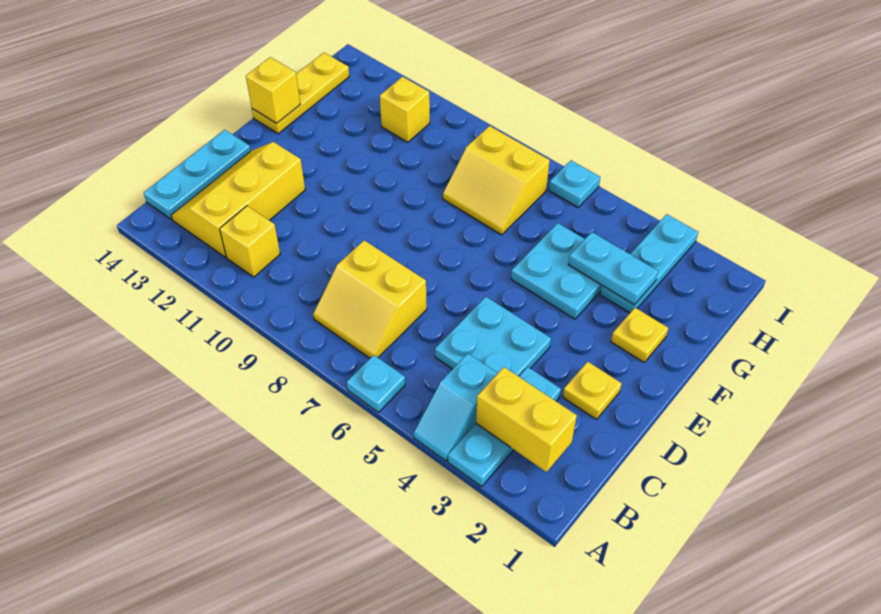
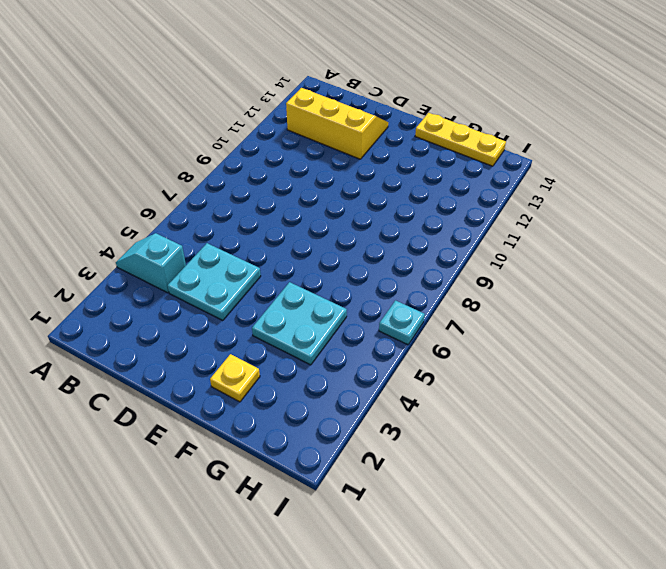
none -> cyan 1x3 plate [448,367,561,486]
none -> cyan 1x1 plate [347,355,405,412]
none -> yellow 2x2 slope [313,240,427,358]

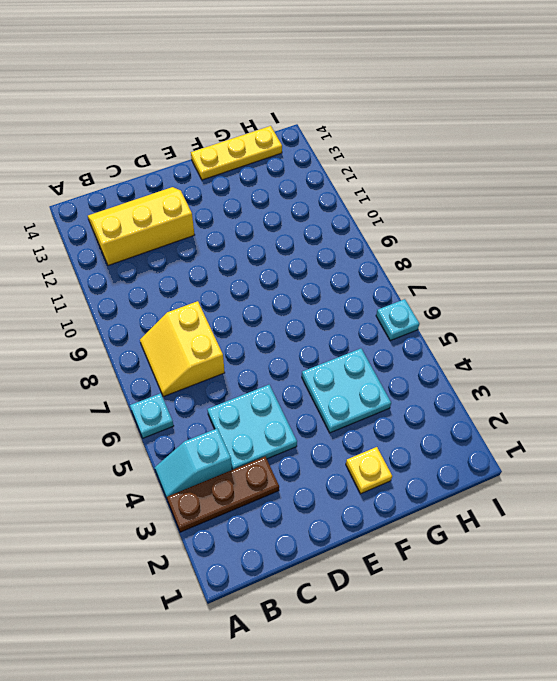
brown 1x3 plate [167,457,279,532] -> cyan 1x3 plate [448,367,561,486]
none -> yellow 1x1 brick [220,206,280,277]
none -> cyan 1x3 plate [144,130,251,220]
none -> yellow 1x1 plate [563,362,622,419]

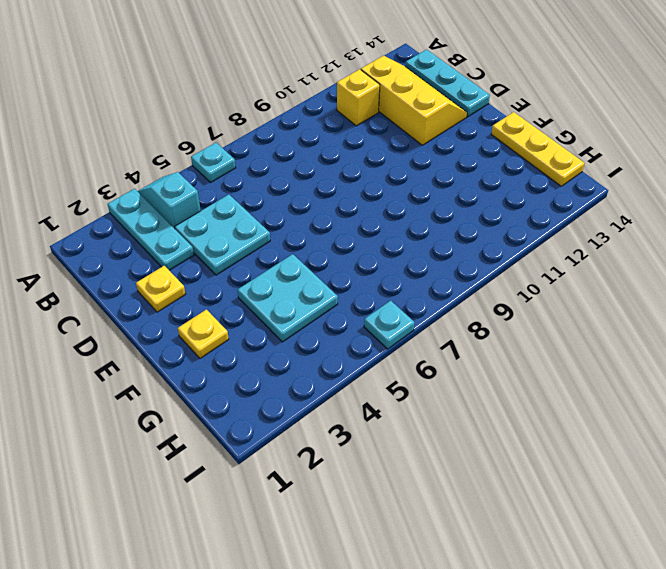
none -> yellow 2x2 slope [313,240,427,358]
none -> cyan 1x3 plate [600,214,698,313]
none -> yellow 2x2 slope [443,126,550,235]

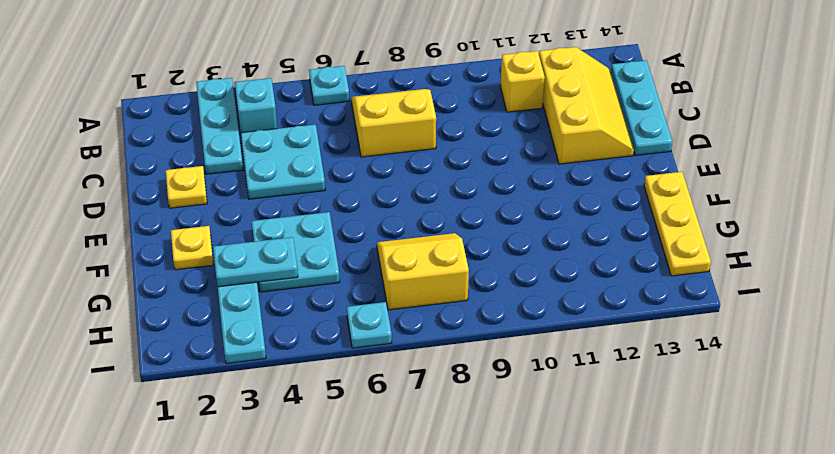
none -> yellow 1x1 brick [380,77,430,142]
none -> yellow 1x2 brick [476,367,577,472]
none -> yellow 1x1 brick [246,57,300,123]

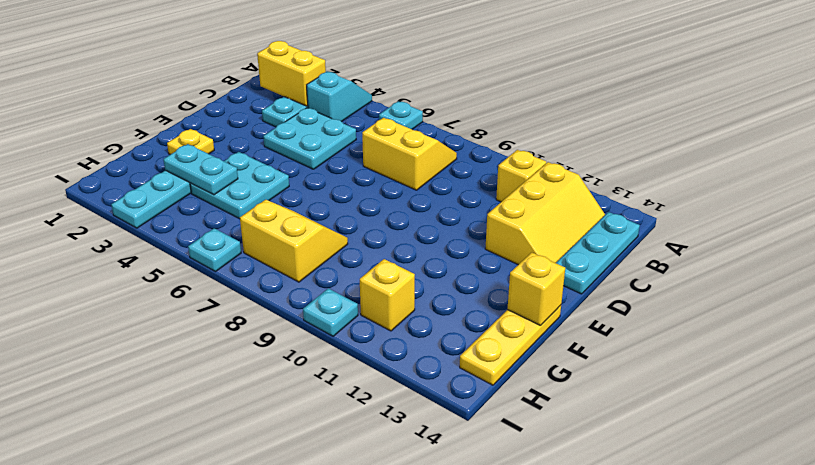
cyan 1x1 plate [303,288,358,336] -> none
none -> yellow 1x1 plate [563,362,622,419]

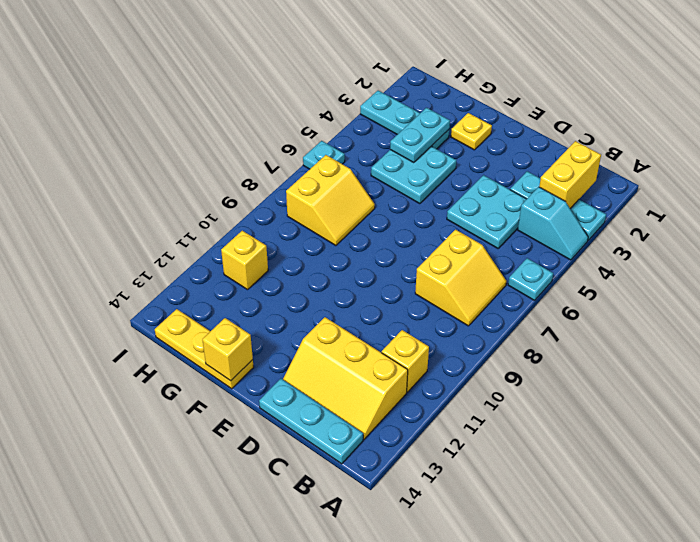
none -> yellow 1x1 plate [563,362,622,419]

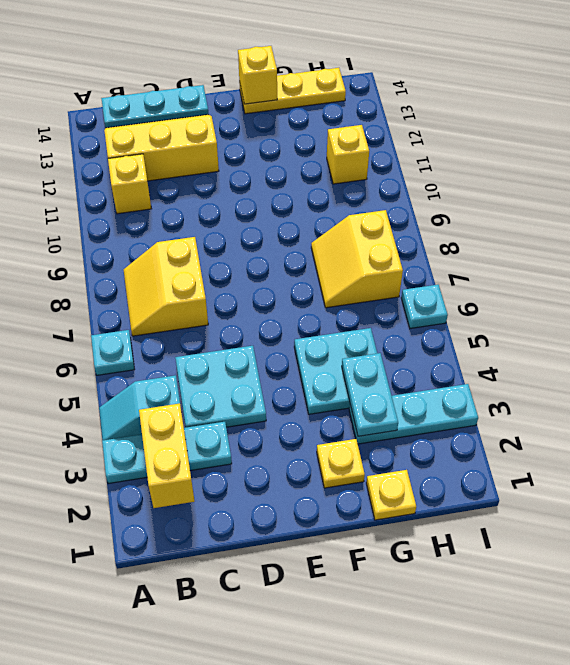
yellow 1x1 plate [366,470,416,520] -> yellow 1x1 plate moved to [563,362,622,419]

